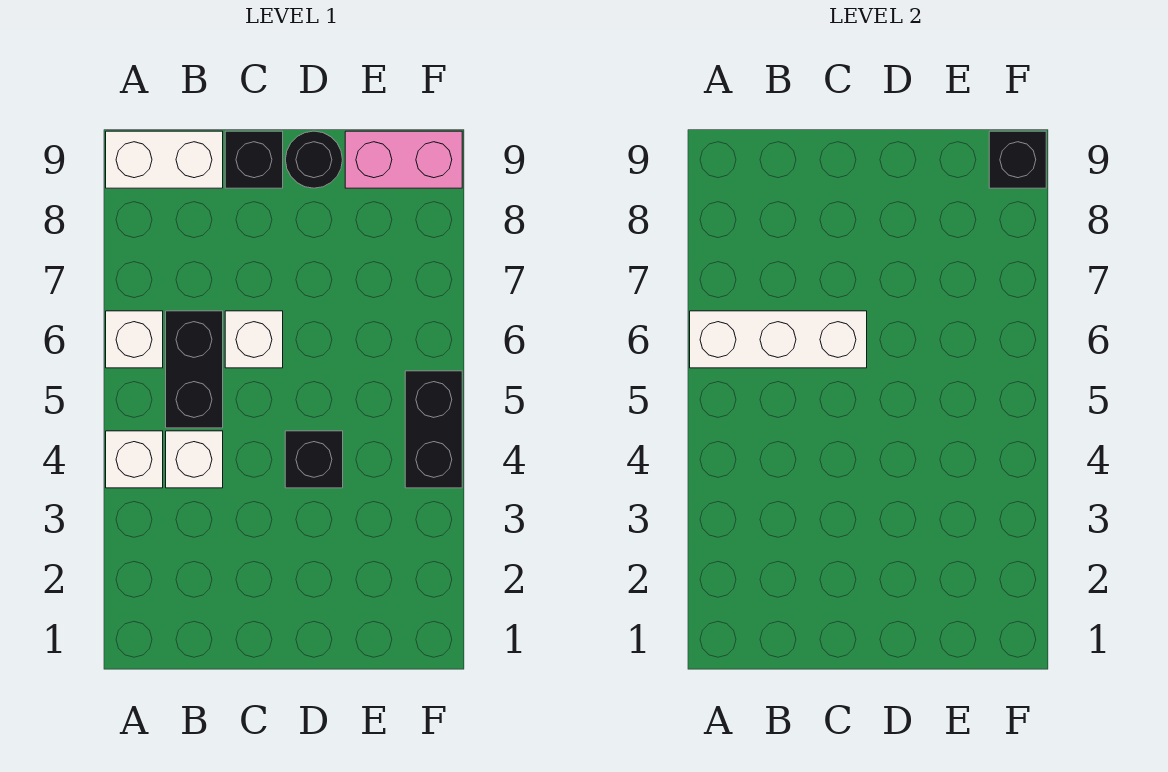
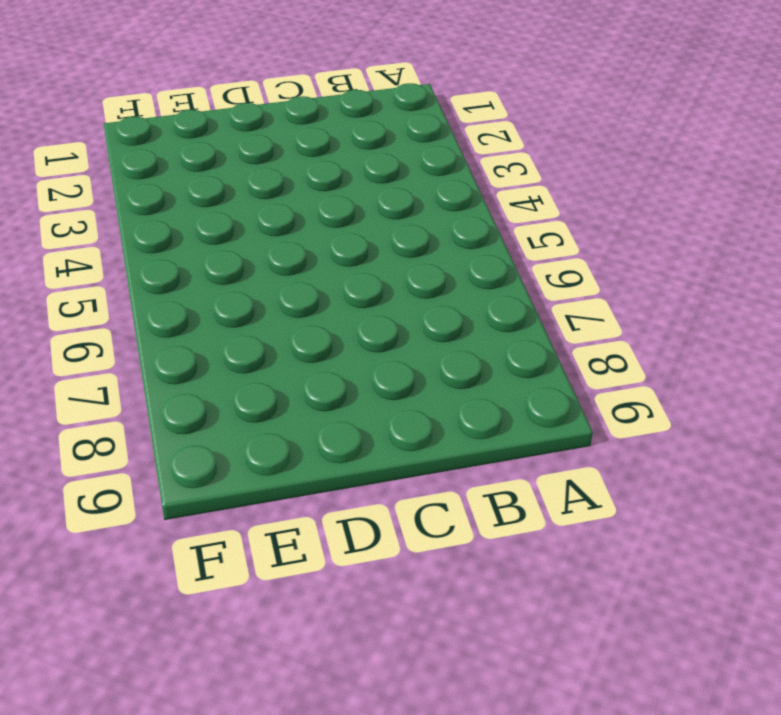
none -> white 1x1 brick [106,431,163,488]
none -> white 1x1 brick [106,311,163,368]
none -> white 1x2 brick [106,131,223,188]

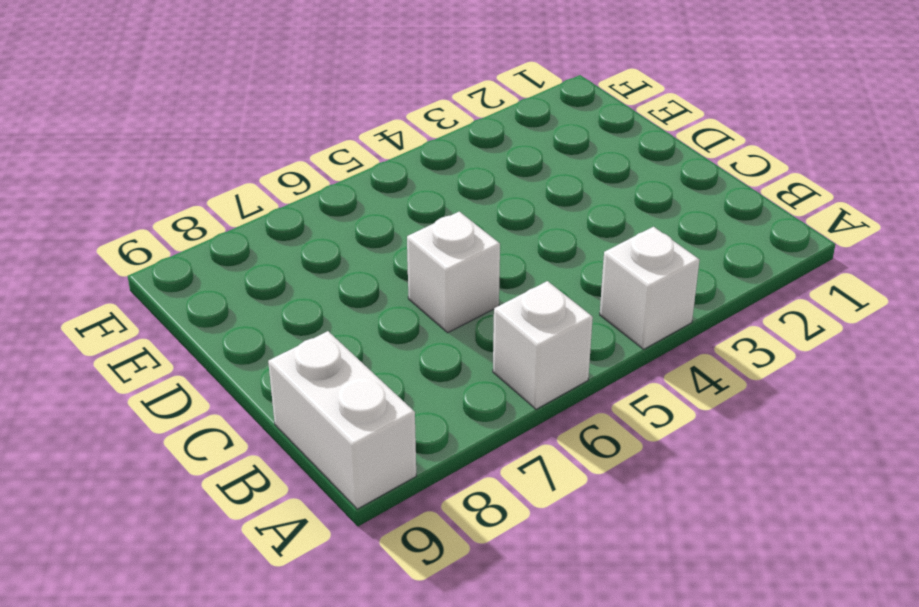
none -> white 1x1 brick [166,431,223,488]
none -> black 1x2 brick [166,311,223,428]
none -> black 1x1 brick [225,131,283,188]

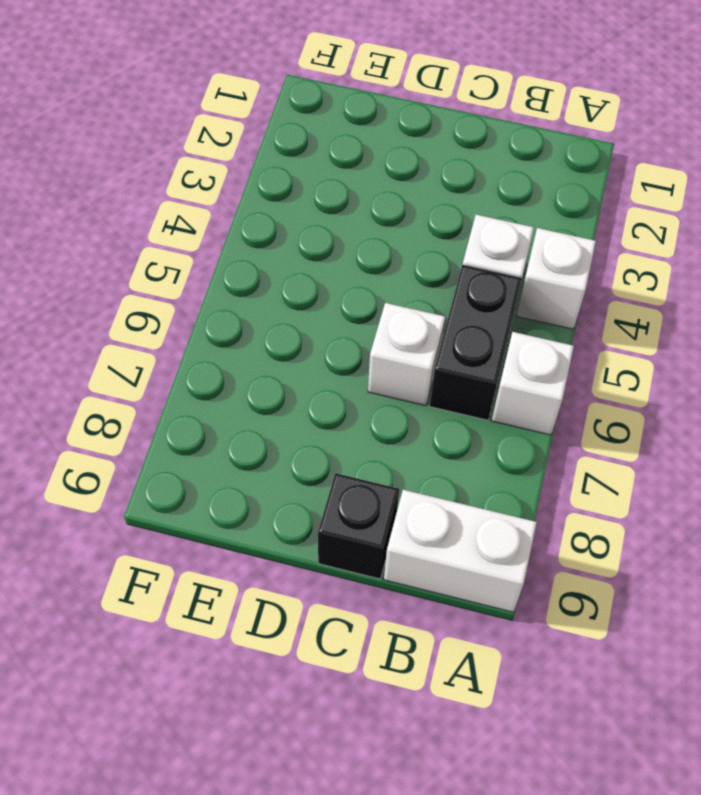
none -> black 1x1 brick [285,431,343,488]
none -> black 1x1 round brick [285,131,342,188]
none -> pink 1x2 brick [345,131,462,188]

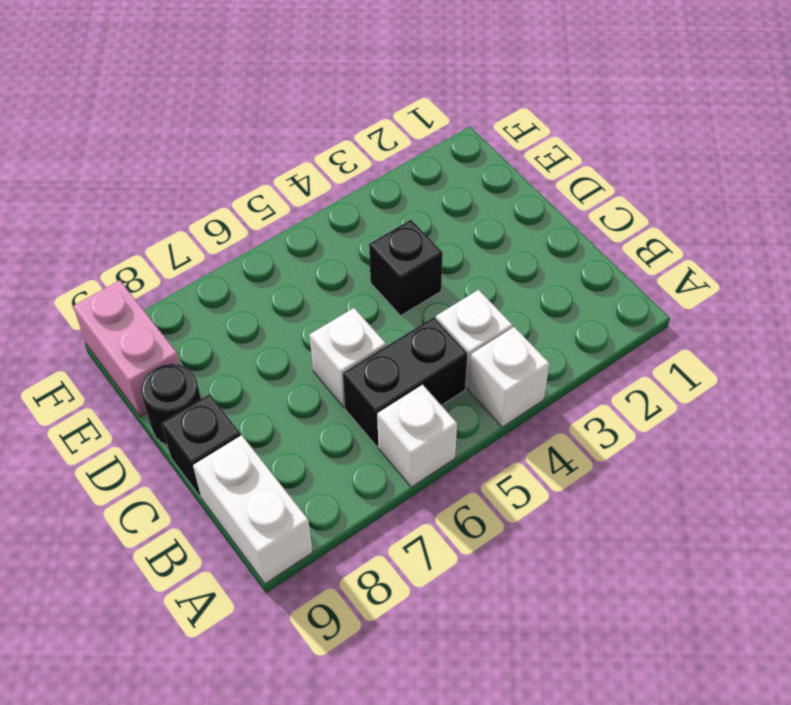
none -> black 1x2 brick [405,371,462,488]
none -> white 1x3 brick [690,311,867,368]
none -> black 1x1 brick [989,131,1046,188]

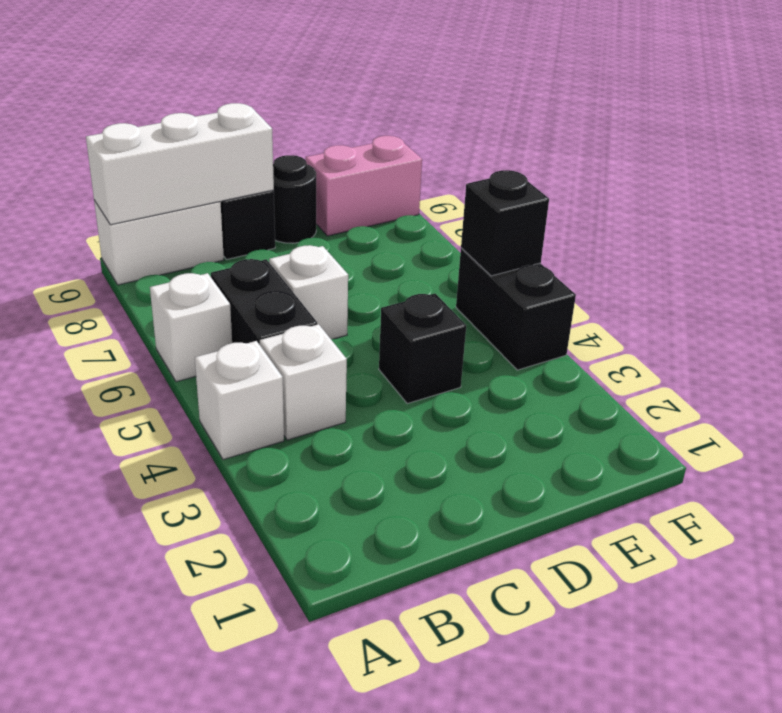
white 1x3 brick [86,103,274,225] -> white 1x3 brick moved to [690,311,867,368]
black 1x1 brick [461,170,549,276] -> black 1x1 brick moved to [989,131,1046,188]

